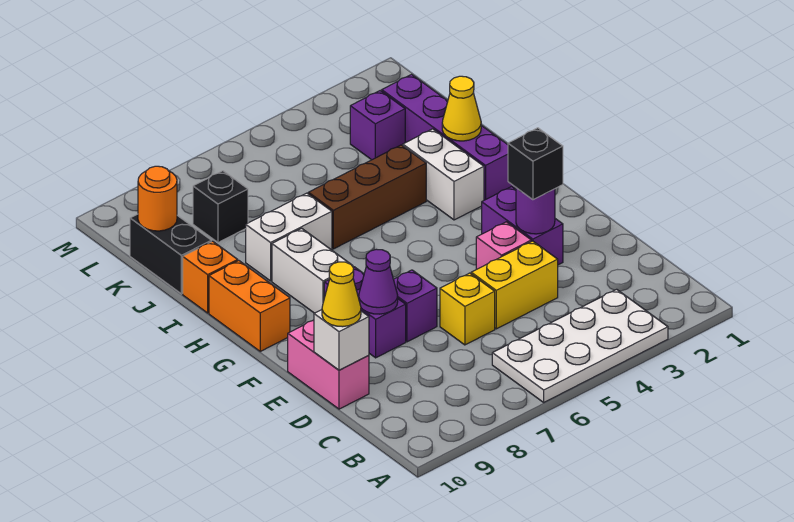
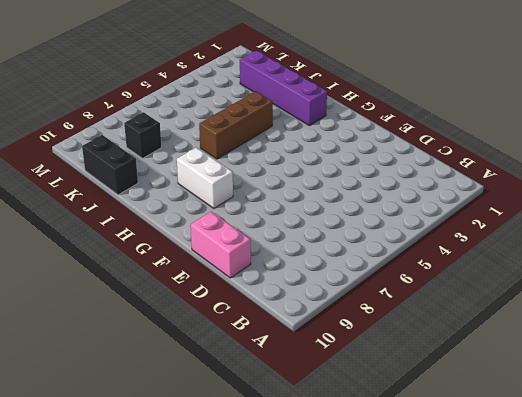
none -> white 2x4 plate [492,289,668,402]
none -> yellow 1x2 brick [471,241,558,329]
none -> yellow 1x1 brick [440,273,495,345]

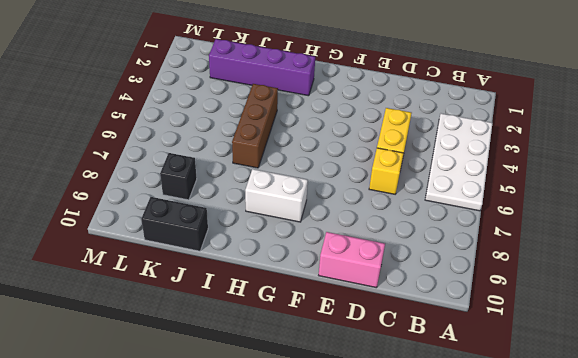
none -> purple 1x2 brick [482,187,563,265]
none -> pink 1x1 brick [476,222,531,269]
none -> purple 1x1 brick [393,270,437,342]

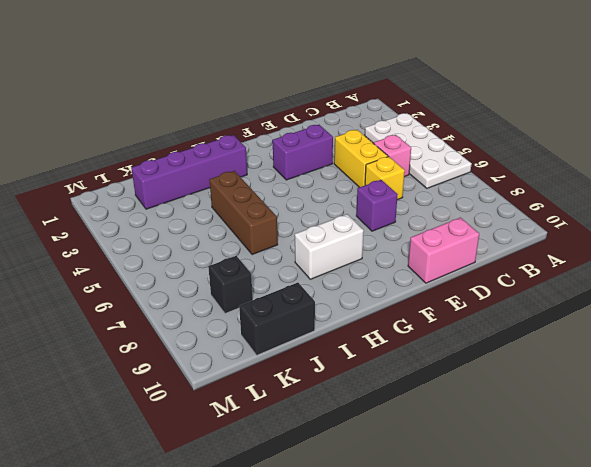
pink 1x1 brick [374,135,411,176] -> pink 1x1 brick moved to [476,222,531,269]
none -> purple 1x2 brick [324,267,406,358]
none -> orange 1x2 brick [209,261,290,351]
none -> white 1x2 brick [403,129,484,220]

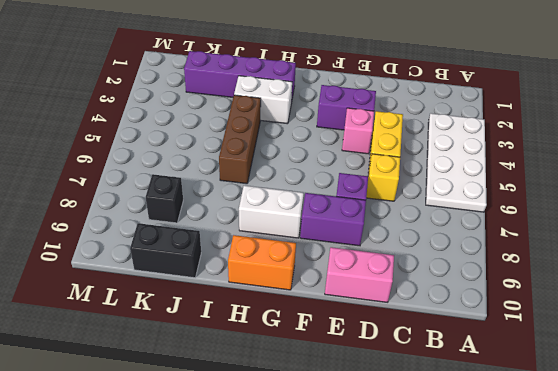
none -> white 1x2 brick [246,193,332,281]
none -> orange 1x1 brick [183,241,238,313]
none -> purple 1x1 brick [350,91,405,160]

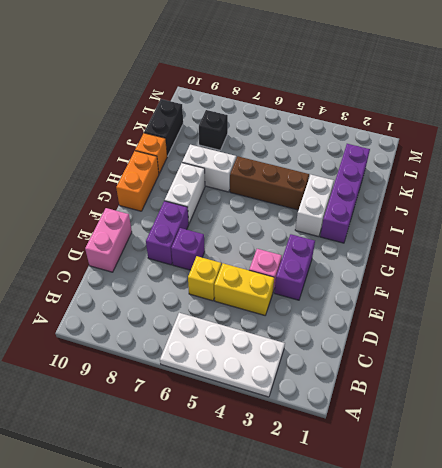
none -> purple 1x1 brick [350,91,405,160]
none -> white 1x1 brick [314,310,369,370]
none -> purple 1x1 round brick [516,188,555,234]

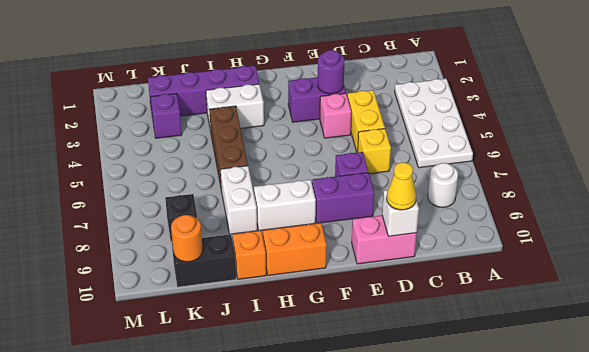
white 1x1 round brick [428,163,458,207] -> none
none -> purple 1x1 cone [359,249,398,314]
none -> yellow 1x1 cone [442,76,481,141]
none -> black 1x1 brick [508,128,563,200]

